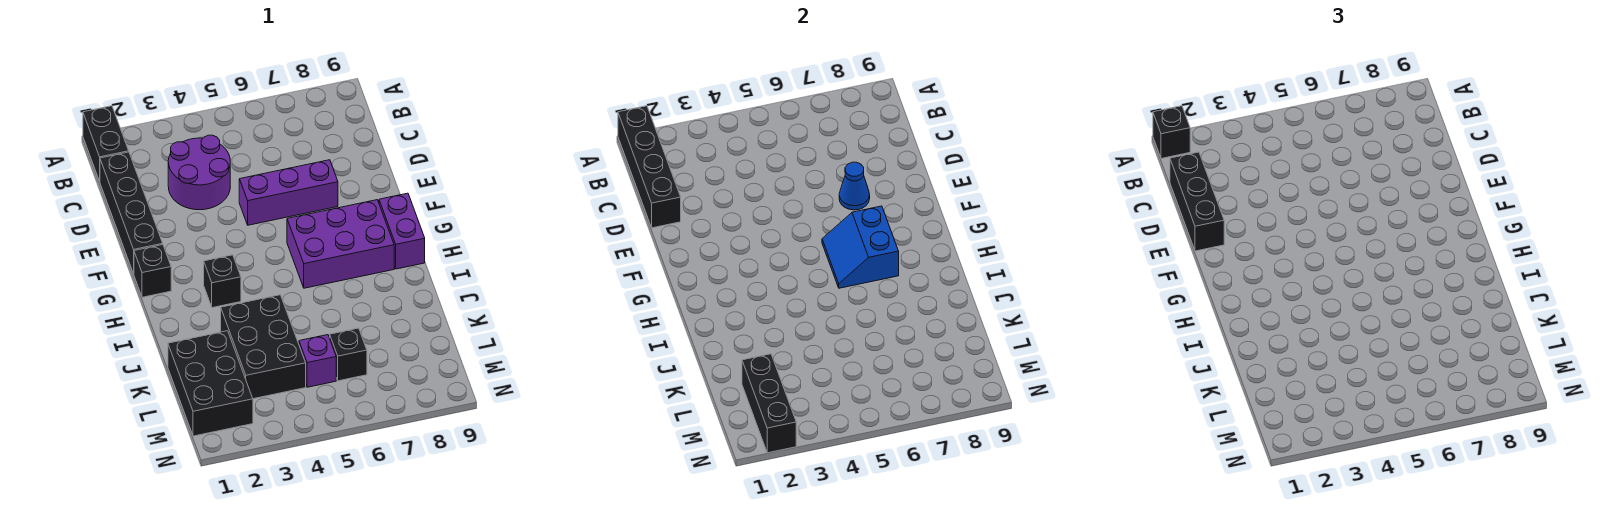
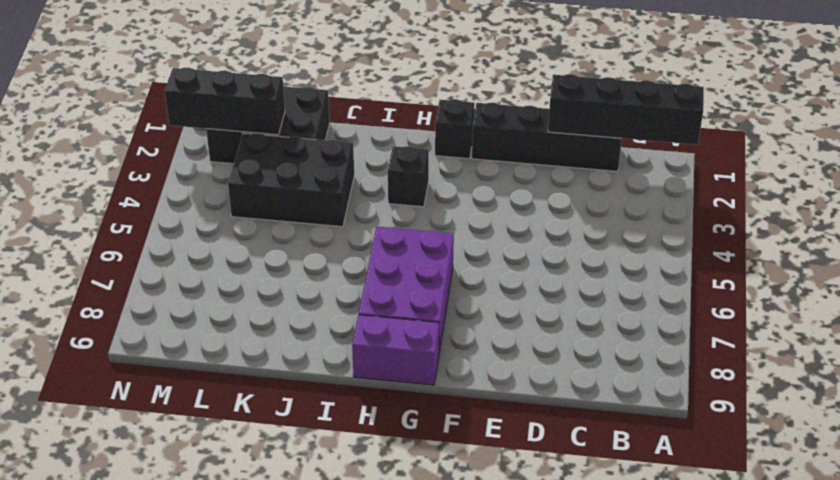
none -> black 1x2 brick [83,106,129,181]
none -> purple 2x2 round brick [168,135,230,210]
none -> purple 1x3 brick [239,160,338,225]

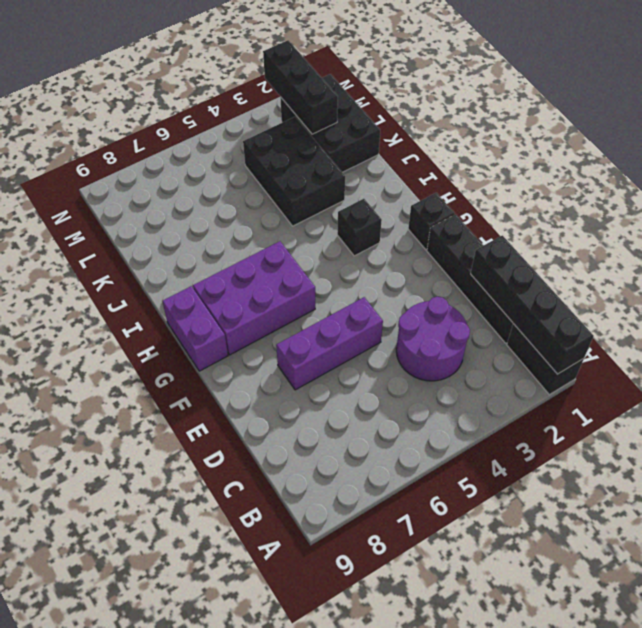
none -> purple 1x1 brick [299,335,336,387]
none -> black 1x1 brick [330,328,367,381]
none -> blue 1x1 cone [839,162,870,210]

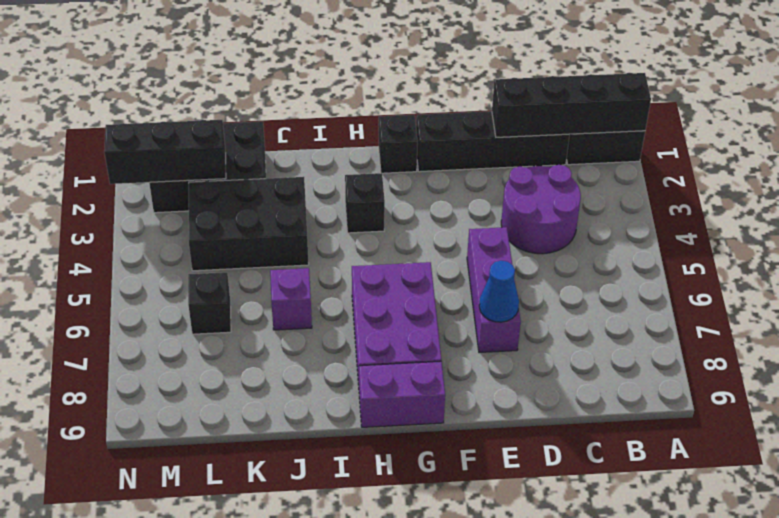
purple 1x1 brick [270,268,312,330] -> purple 1x1 brick moved to [299,335,336,387]
none -> blue 2x2 slope [822,206,899,288]
none -> black 1x1 brick [1153,106,1190,159]
none -> black 1x3 brick [1170,152,1224,251]

